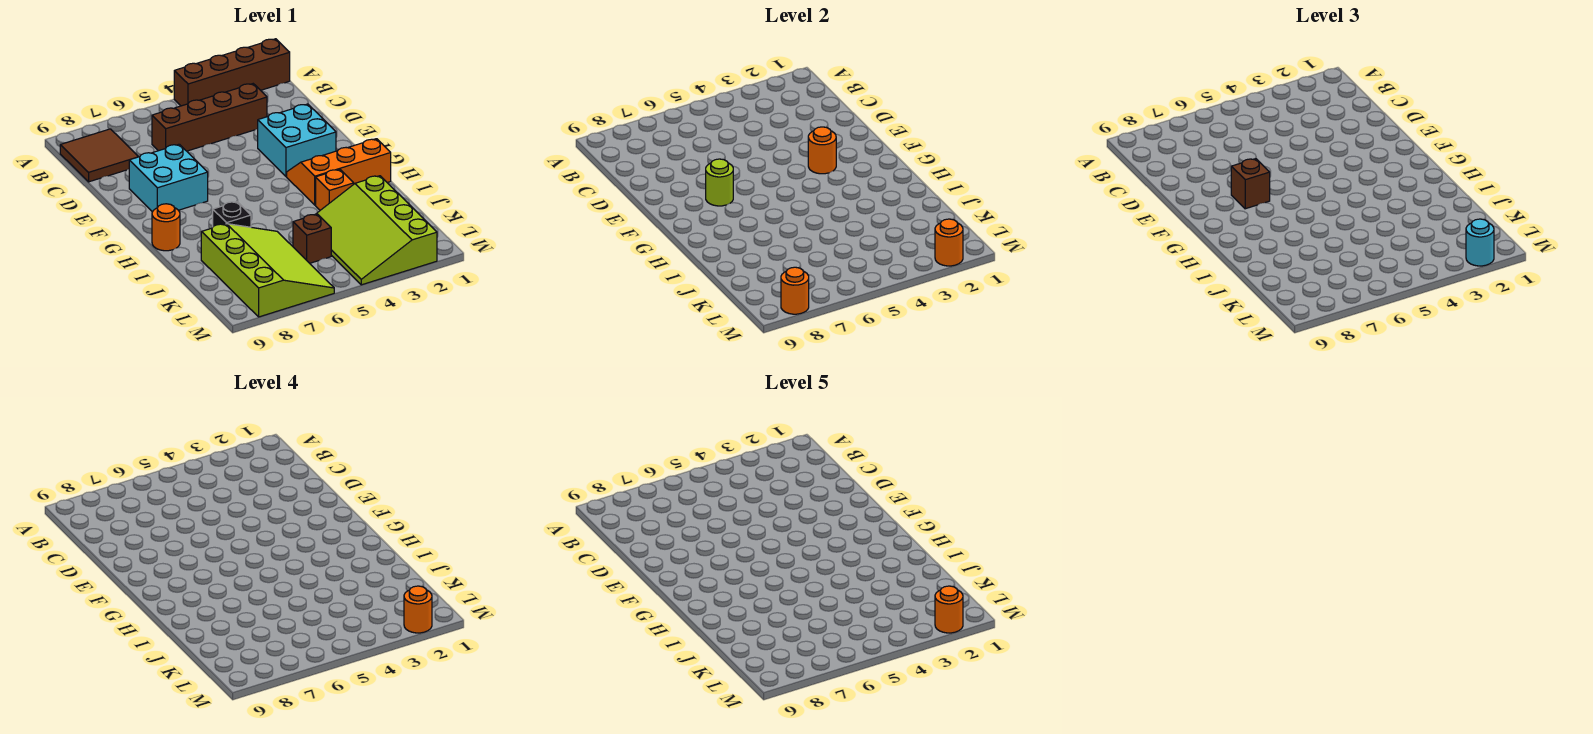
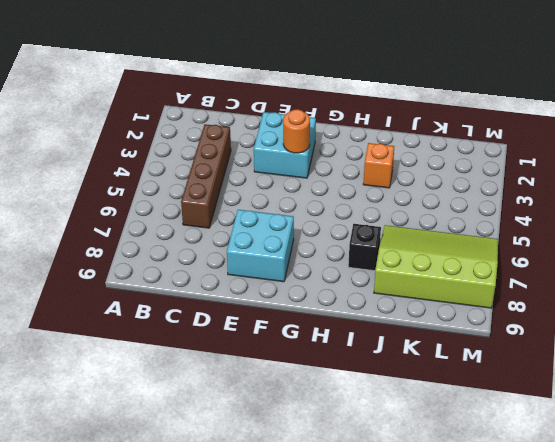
none -> brown 1x4 brick [174,39,290,106]
none -> brown 2x2 tile [60,129,138,182]
none -> orange 2x3 slope [287,139,391,205]

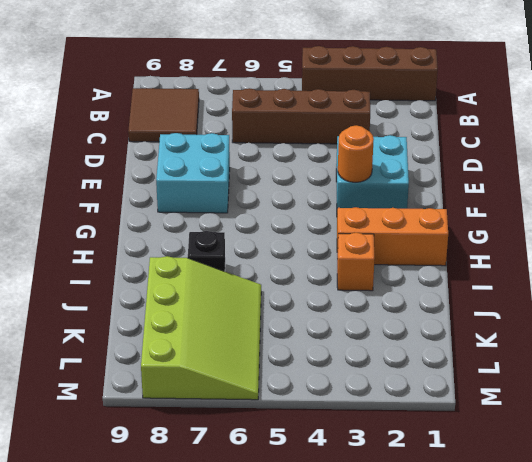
none -> orange 1x1 round brick [152,204,180,251]
none -> lime 3x4 slope [315,176,437,285]
none -> brown 1x1 brick [293,214,331,263]

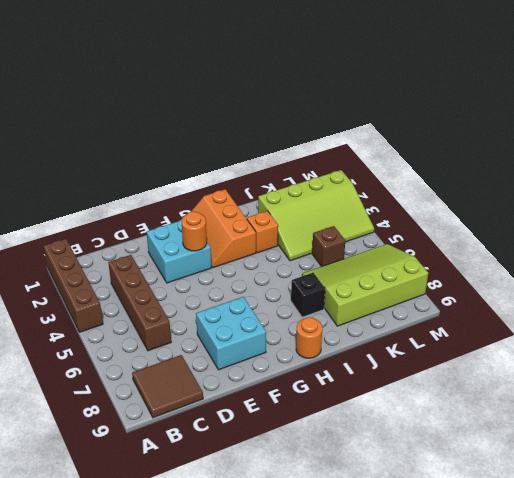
none -> lime 1x1 round brick [706,159,733,206]
none -> orange 1x1 round brick [935,219,963,266]
none -> orange 1x1 round brick [781,267,809,314]

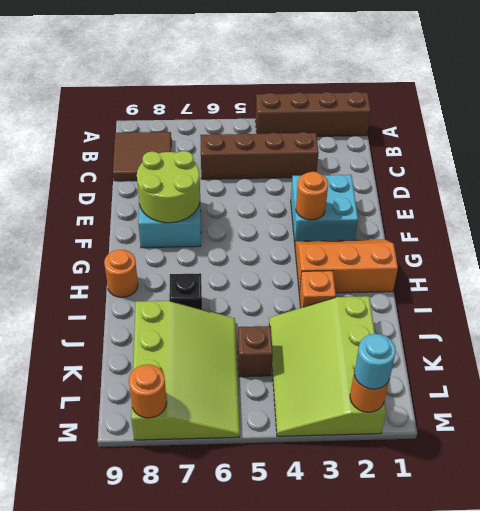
lime 2x2 round brick [137,151,200,223] -> lime 1x1 round brick [706,159,733,206]
none -> brown 1x1 brick [1231,159,1270,209]
none -> orange 1x1 round brick [404,586,432,633]
none -> orange 1x1 round brick [935,586,963,633]

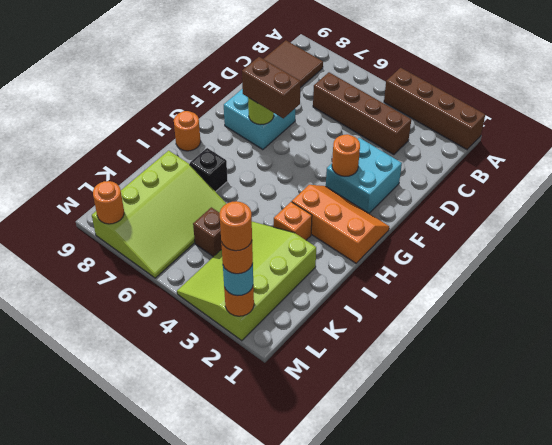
brown 1x2 brick [242,57,301,118] -> brown 1x1 brick [1231,159,1270,209]

